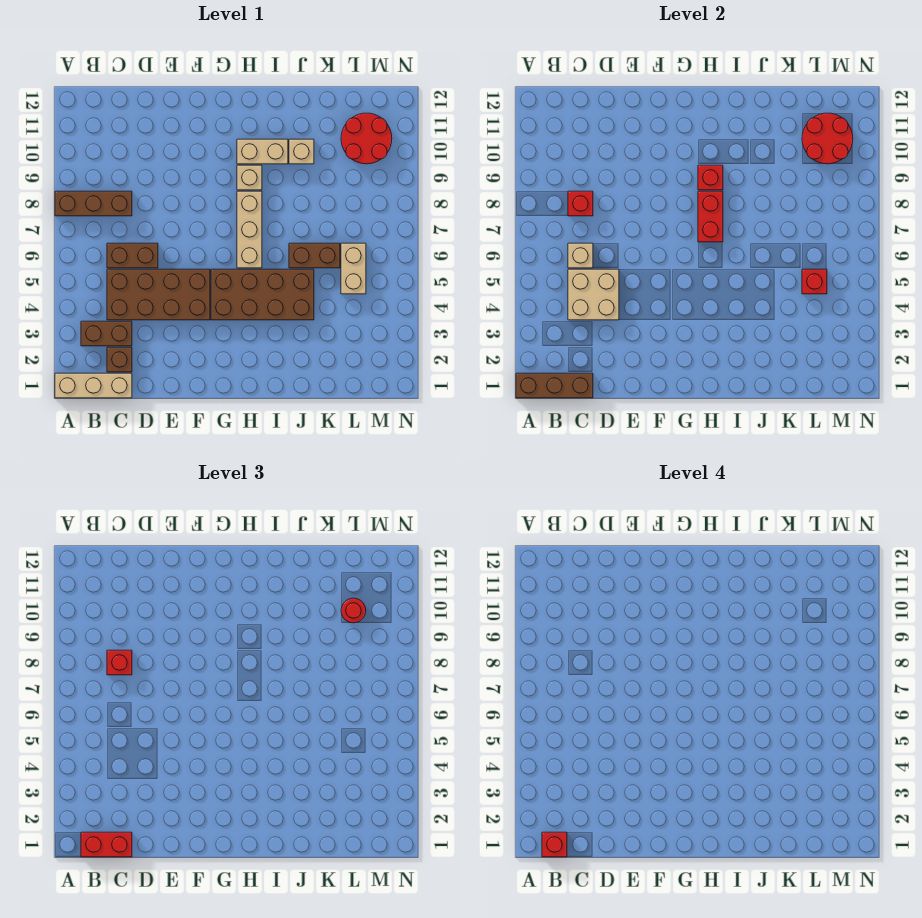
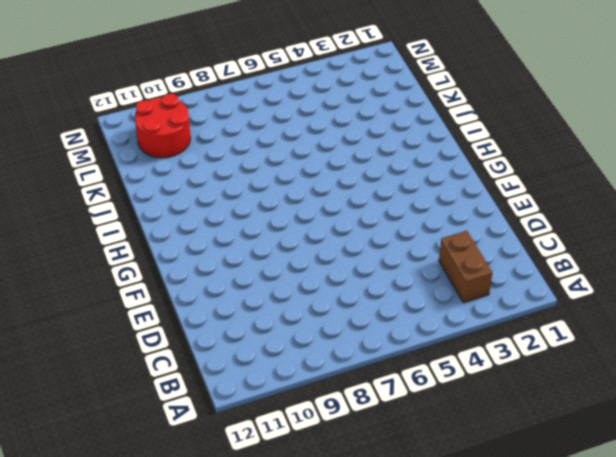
none -> tan 1x3 brick [55,373,132,398]
none -> brown 1x3 brick [55,191,132,216]
none -> brown 1x1 brick [107,347,132,372]

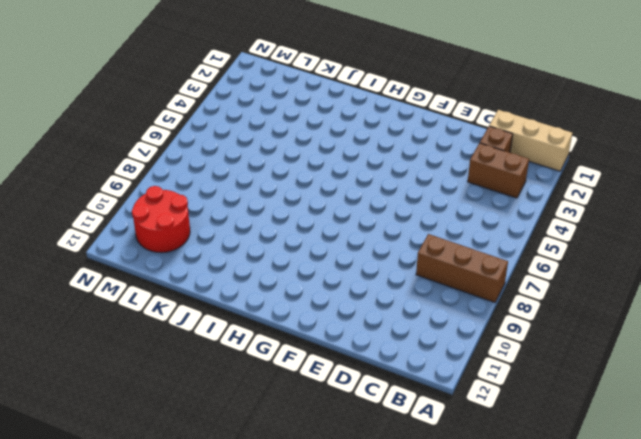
none -> brown 2x4 brick [107,269,210,320]
none -> brown 1x2 brick [107,243,158,268]
none -> brown 2x4 brick [211,269,314,320]

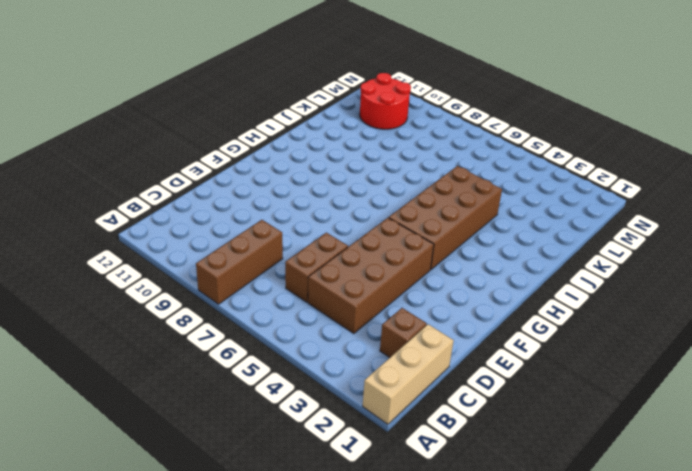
none -> brown 1x2 brick [81,321,132,346]
none -> tan 1x3 brick [237,191,262,268]
none -> tan 1x1 brick [237,165,262,190]

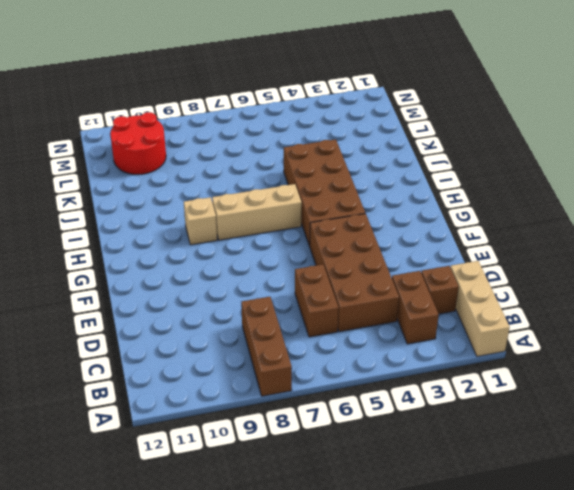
none -> tan 1x2 brick [237,139,288,164]
none -> brown 1x2 brick [289,243,340,268]
none -> tan 1x1 brick [289,139,314,164]

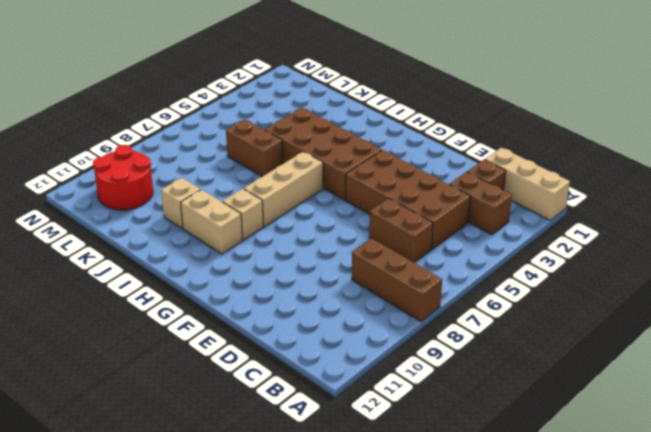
none -> tan 1x2 brick [341,243,366,294]
none -> brown 1x3 brick [516,373,593,398]
none -> tan 2x2 brick [568,269,619,320]

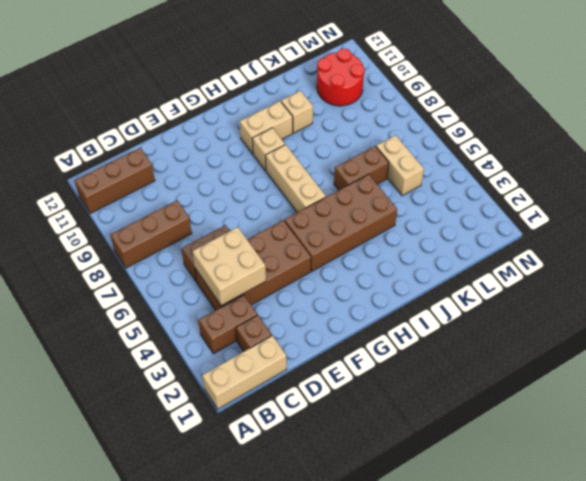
brown 1x3 brick [75,148,155,214] -> brown 1x3 brick moved to [516,373,593,398]
none -> tan 1x1 brick [568,243,593,268]
none -> red 1x1 brick [568,191,593,216]
none -> red 1x2 brick [698,191,723,242]

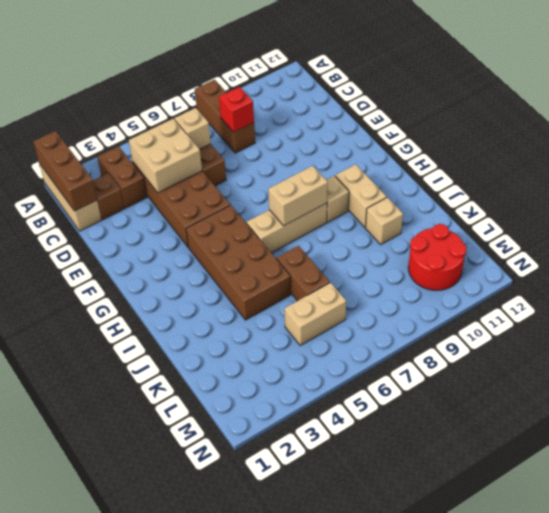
tan 1x2 brick [268,166,328,226] -> red 1x2 brick [698,191,723,242]
none -> red 1x1 brick [698,165,723,190]
none -> red 1x1 brick [802,269,827,294]
none -> red 2x2 round brick [802,113,853,164]

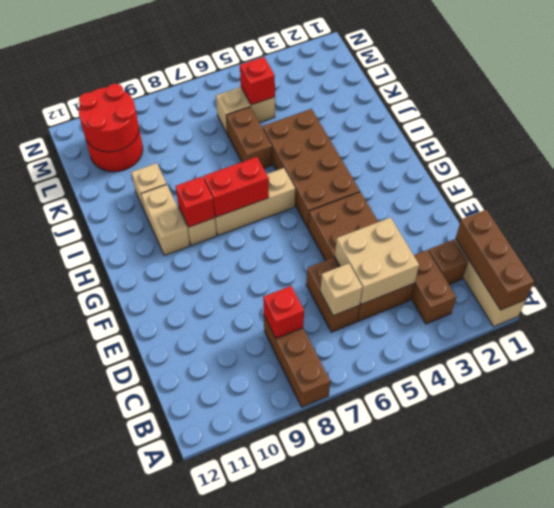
none -> red 1x2 brick [81,832,132,857]
none -> red 1x1 brick [107,650,132,675]
none -> red 1x1 round brick [341,598,366,623]

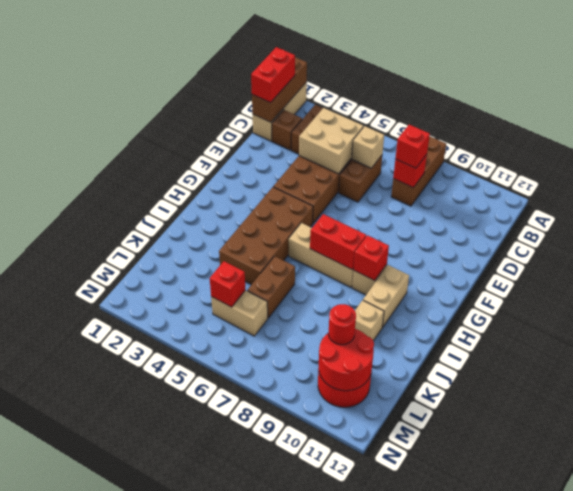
none -> red 1x1 brick [542,832,567,857]

